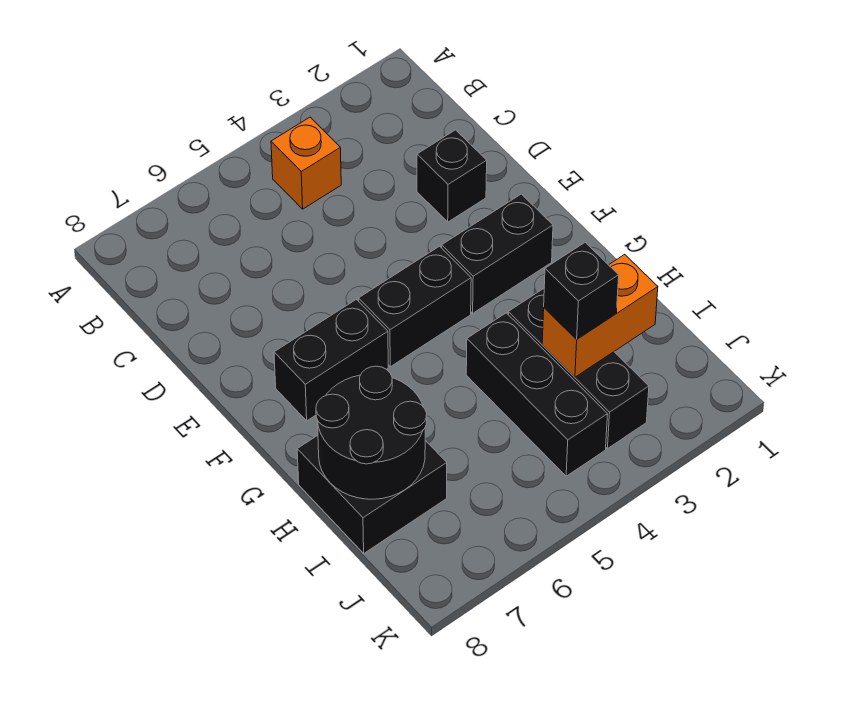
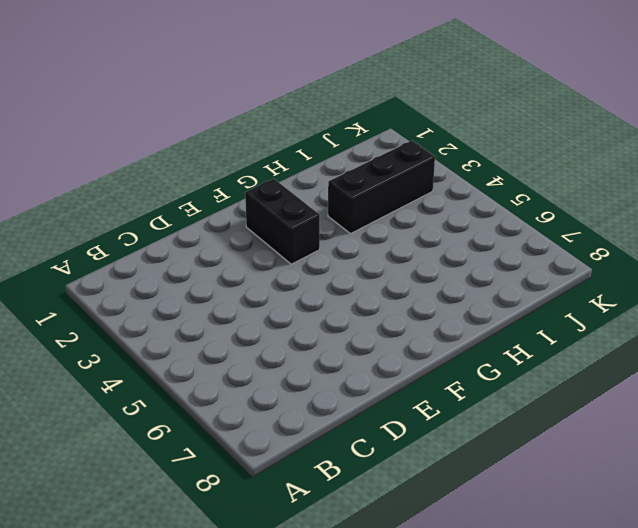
none -> orange 1x1 brick [271,117,341,209]
none -> black 1x1 brick [417,130,487,222]

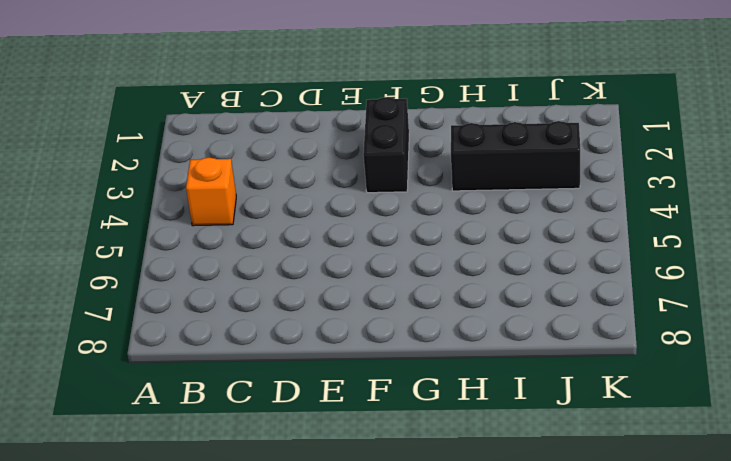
none -> black 1x1 brick [417,130,487,222]
none -> black 1x2 brick [359,246,471,367]

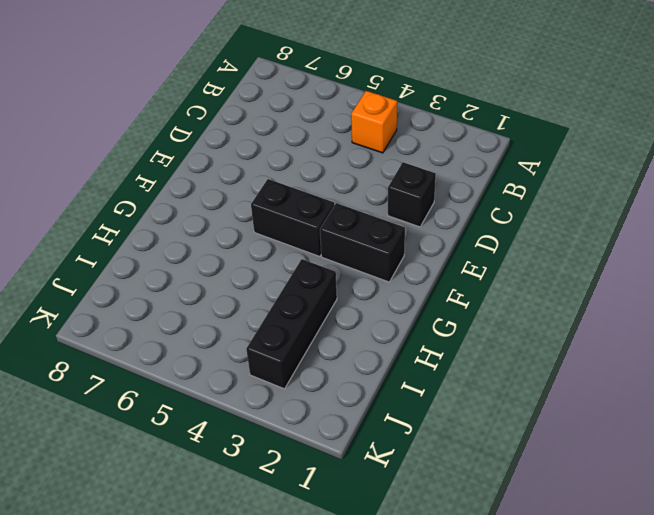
none -> black 1x2 brick [274,299,388,421]
none -> black 1x3 brick [466,313,608,476]

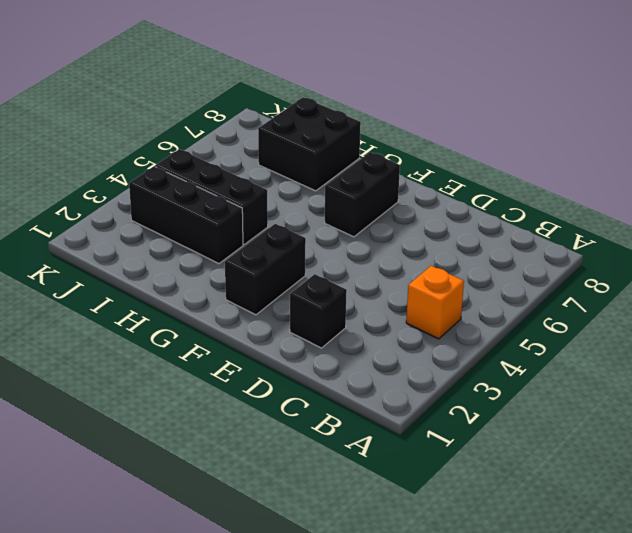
none -> black 1x2 brick [359,246,471,367]
none -> black 2x2 round brick [316,366,427,499]

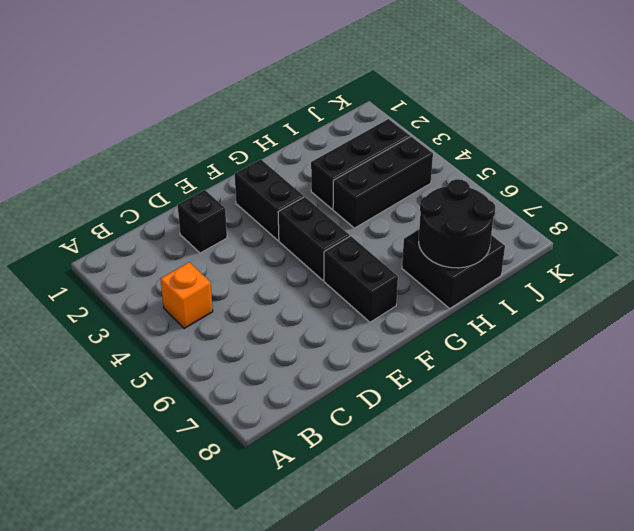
none -> orange 1x2 brick [542,255,658,377]
none -> black 1x1 brick [544,242,619,339]

